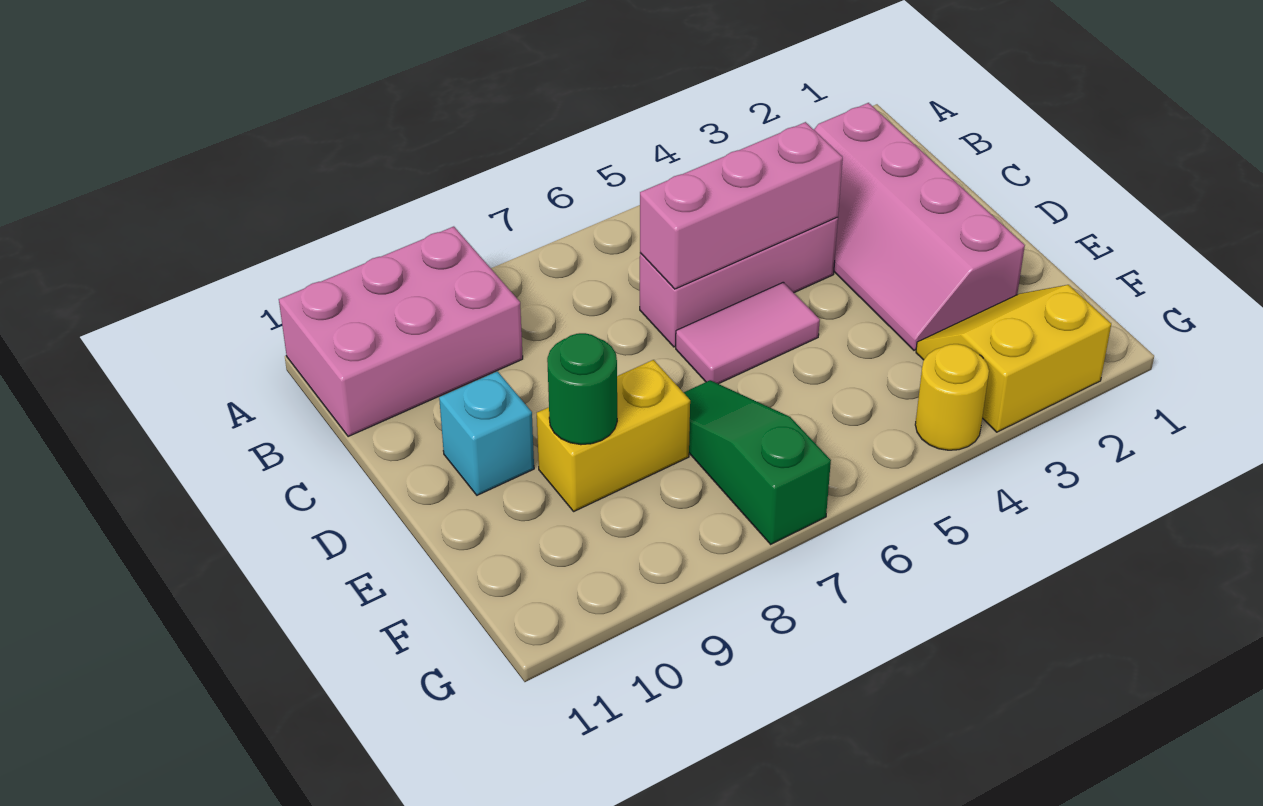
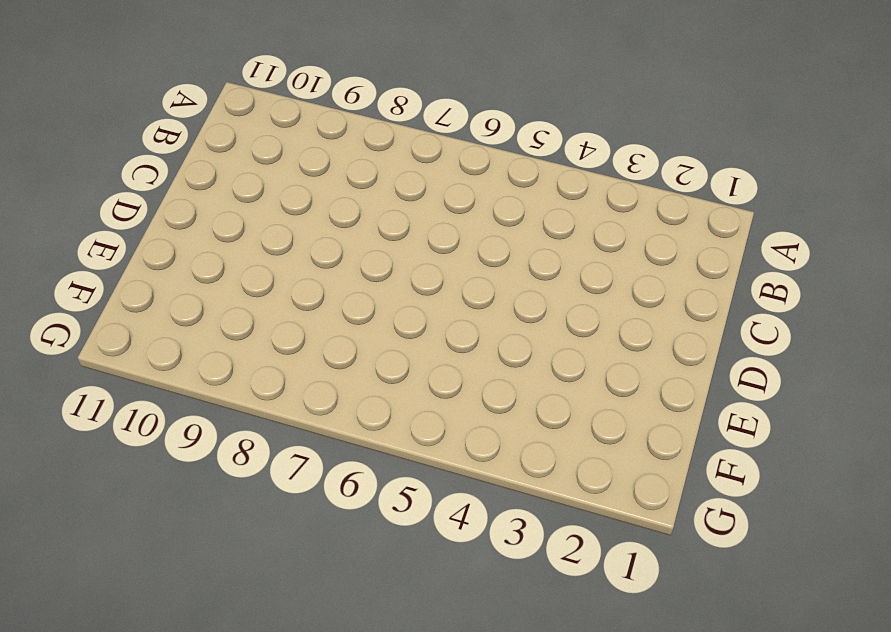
none -> pink 2x3 brick [279,227,523,437]
none -> pink 2x4 slope [814,103,1025,350]

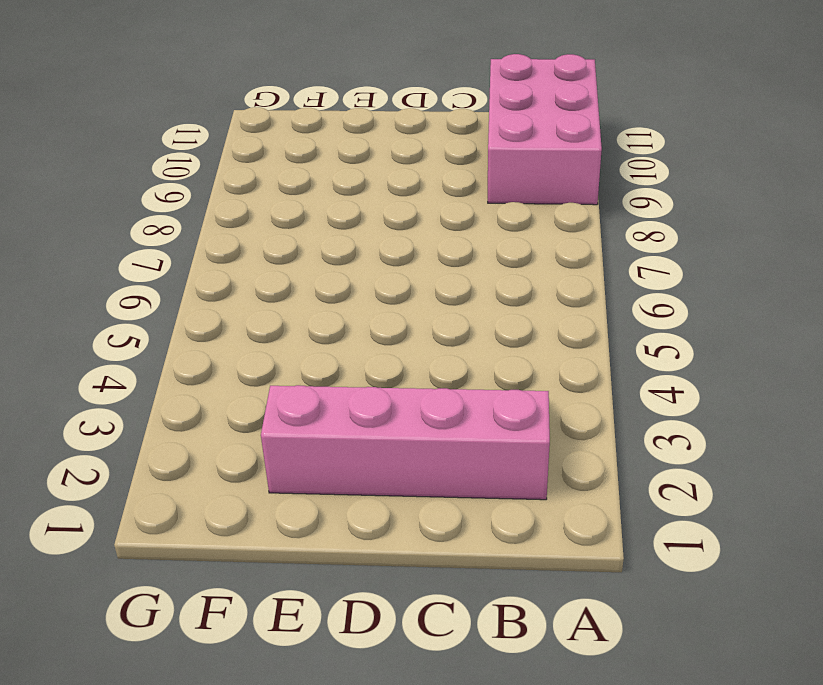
none -> pink 1x3 brick [640,217,838,347]
none -> pink 1x2 tile [676,282,820,384]

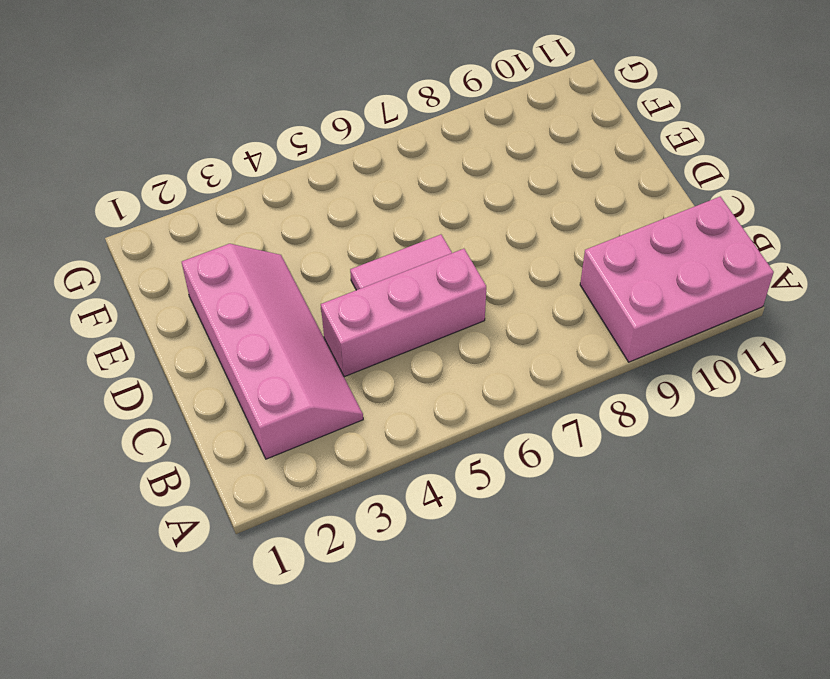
none -> cyan 1x1 brick [439,371,534,495]
none -> green 1x3 slope [683,380,831,544]

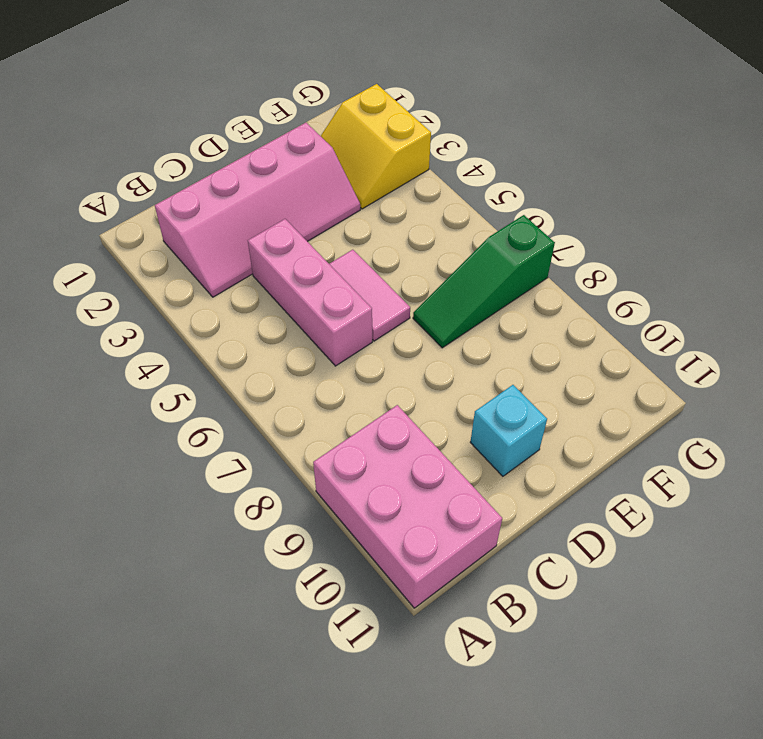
none -> yellow 1x2 brick [537,360,690,511]
none -> yellow 1x1 round brick [915,344,989,450]

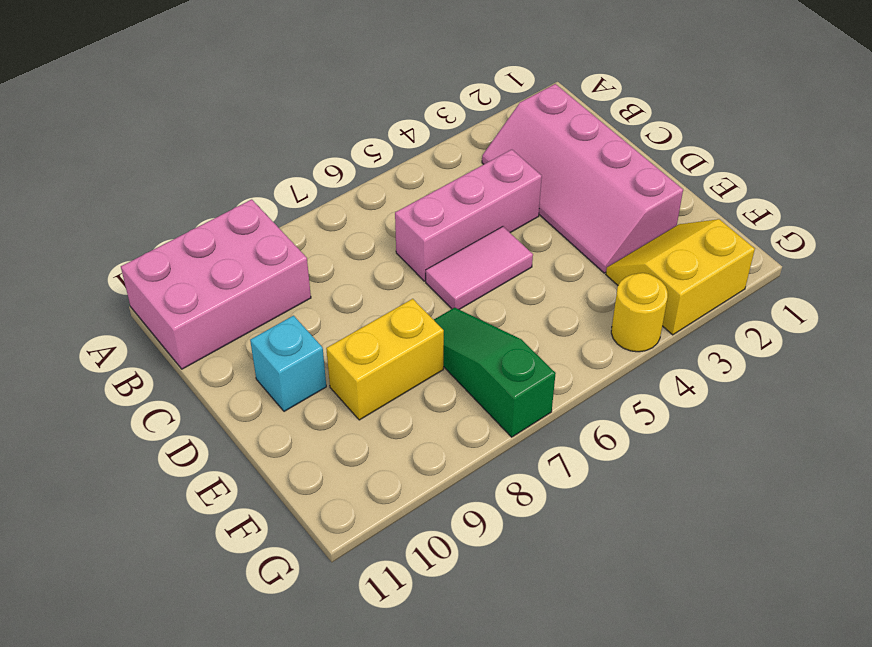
none -> pink 1x3 brick [640,122,843,289]
none -> green 1x1 round brick [547,333,617,445]

